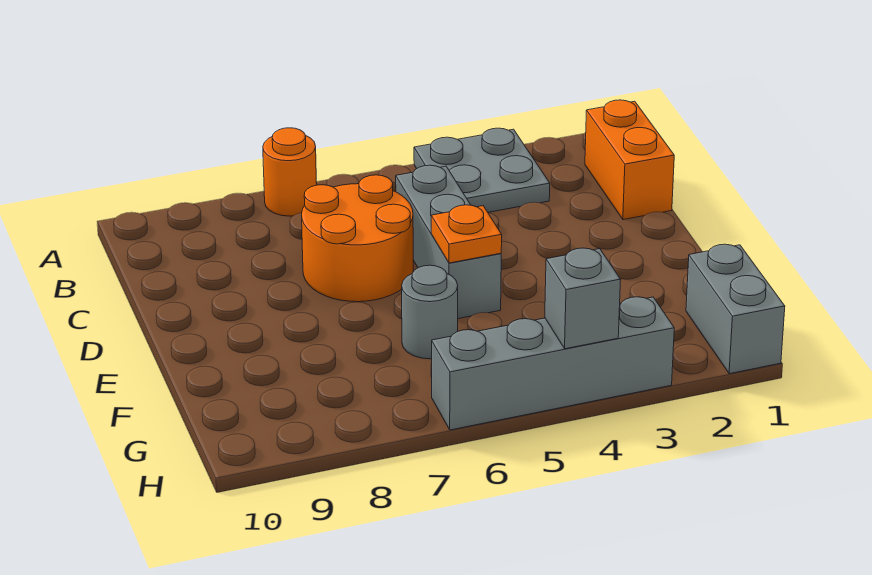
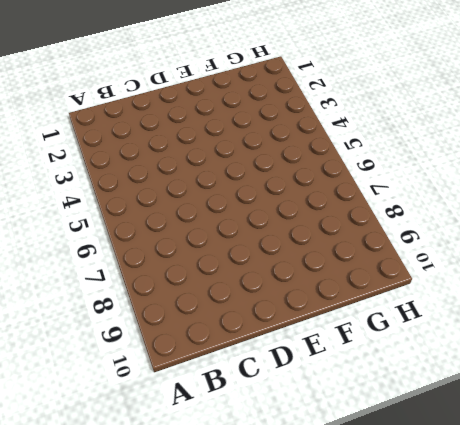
none -> grey 2x2 plate [414,128,550,212]
none -> orange 1x1 round brick [263,128,317,216]

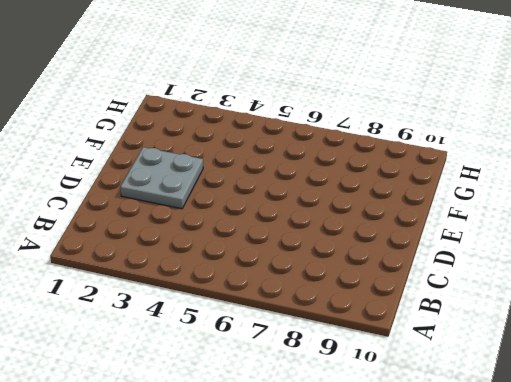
grey 2x2 plate [120,147,203,209] -> grey 2x2 plate moved to [414,128,550,212]
none -> orange 1x1 round brick [263,128,317,216]
none -> orange 1x2 brick [585,100,674,220]

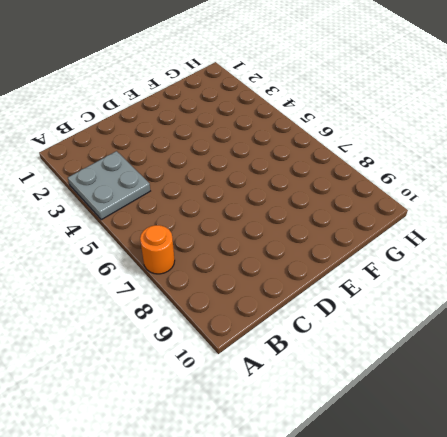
none -> orange 1x2 brick [585,100,674,220]
none -> grey 1x3 brick [396,165,501,319]

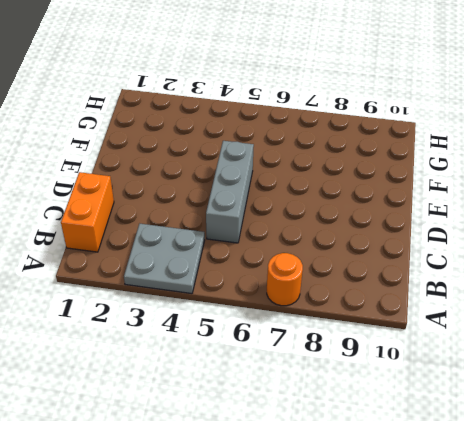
none -> orange 2x2 round brick [302,175,413,302]
none -> grey 1x1 round brick [402,265,458,359]

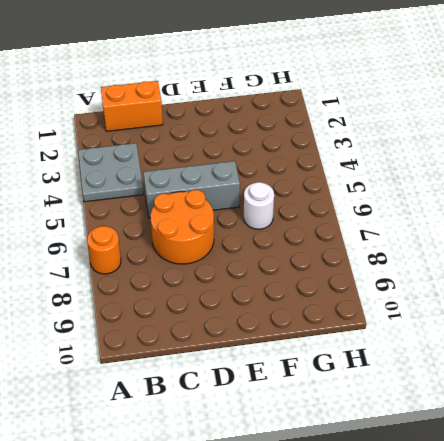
white 1x1 round brick [244,182,274,229] -> grey 1x1 round brick [402,265,458,359]
none -> grey 1x2 brick [686,244,785,374]
none -> grey 1x4 brick [432,297,674,430]

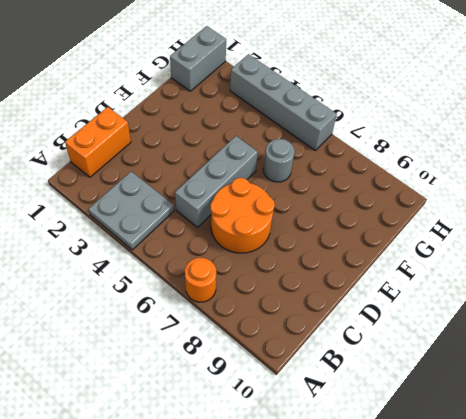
none -> orange 1x1 plate [431,205,502,263]
none -> grey 1x1 brick [545,248,621,349]

